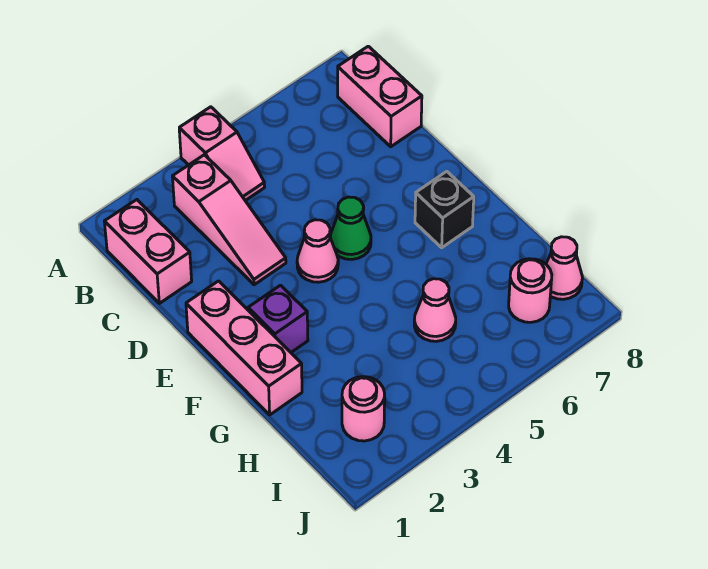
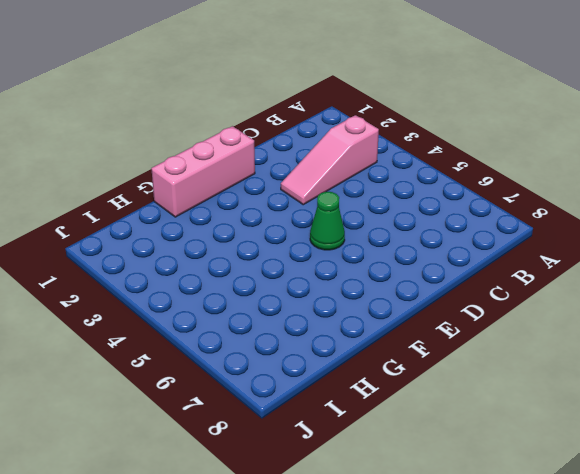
none -> pink 1x2 slope [179,107,265,201]
none -> pink 1x2 brick [104,200,192,303]
none -> pink 1x2 brick [338,46,422,147]

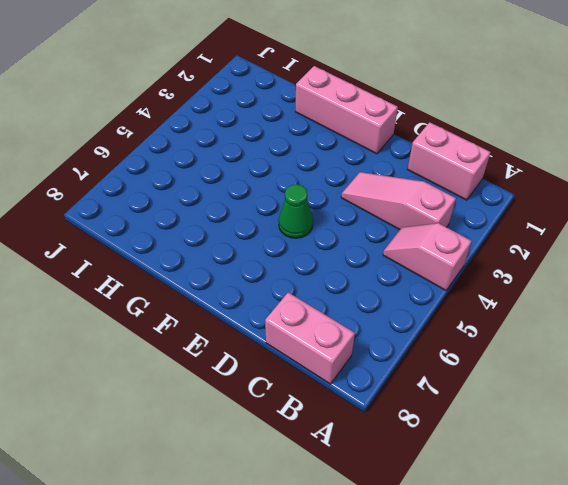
none -> pink 1x1 cone [297,220,338,282]
none -> purple 1x1 brick [248,285,308,352]
none -> black 1x1 brick [415,171,474,248]

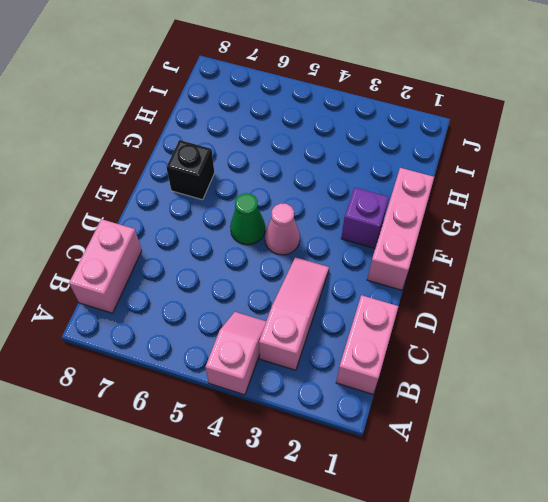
none -> pink 1x1 cone [414,279,456,341]
none -> pink 1x1 round brick [342,377,385,441]
none -> pink 1x1 round brick [509,259,552,322]

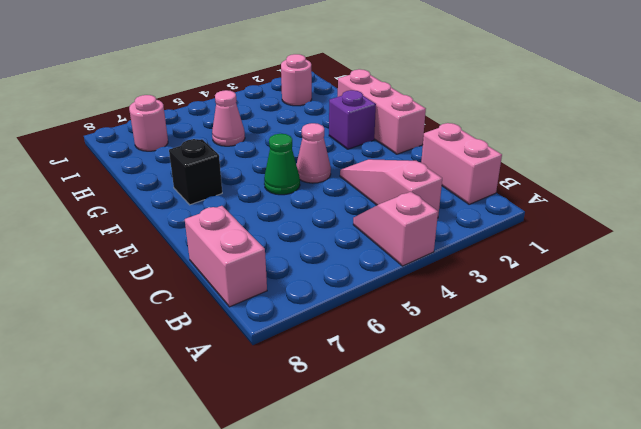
none -> pink 1x1 cone [546,237,582,299]

